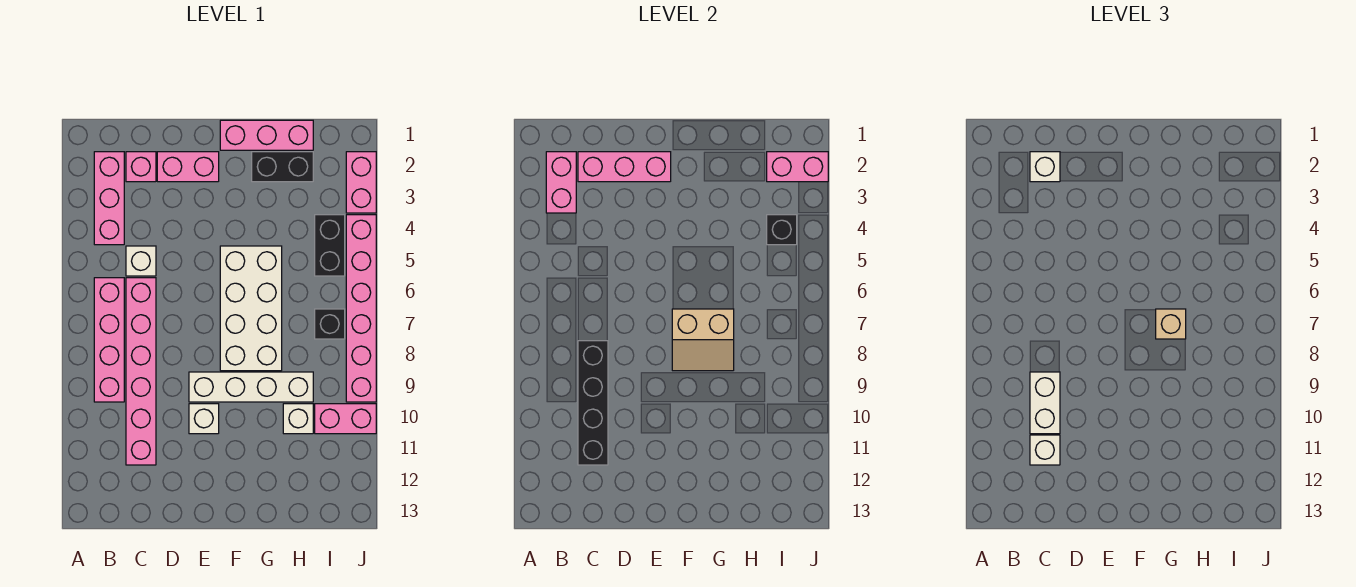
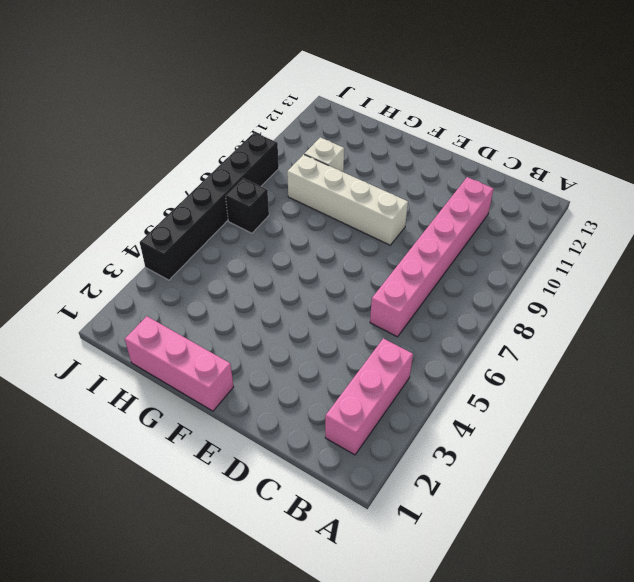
black 1x6 brick [140,132,279,280] -> pink 1x6 brick [346,215,376,402]
none -> pink 1x4 brick [94,278,124,402]
none -> pink 1x1 brick [126,152,156,182]
none -> white 1x1 brick [126,246,156,276]

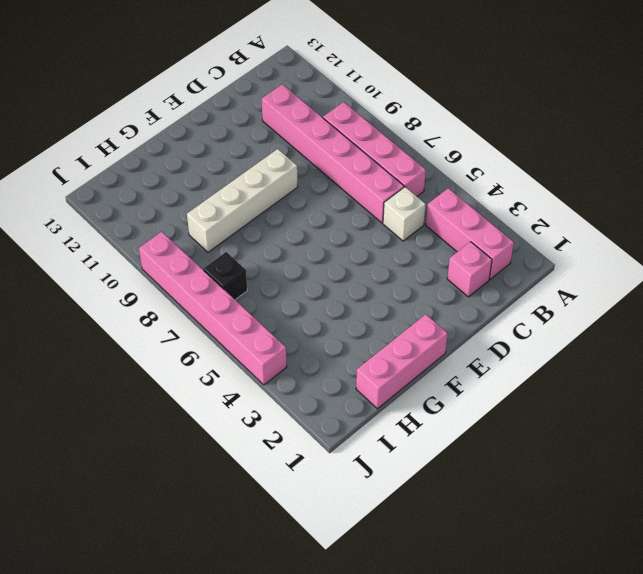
none -> pink 1x2 brick [157,152,219,182]
none -> white 1x1 brick [189,404,219,434]
none -> white 2x4 brick [220,246,282,371]

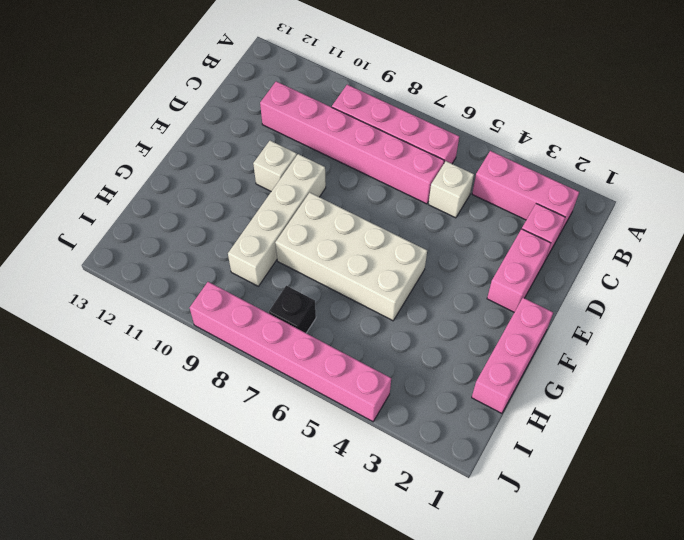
none -> black 1x2 brick [252,152,313,182]
none -> white 1x1 brick [283,404,313,434]
none -> black 1x2 brick [315,215,345,276]

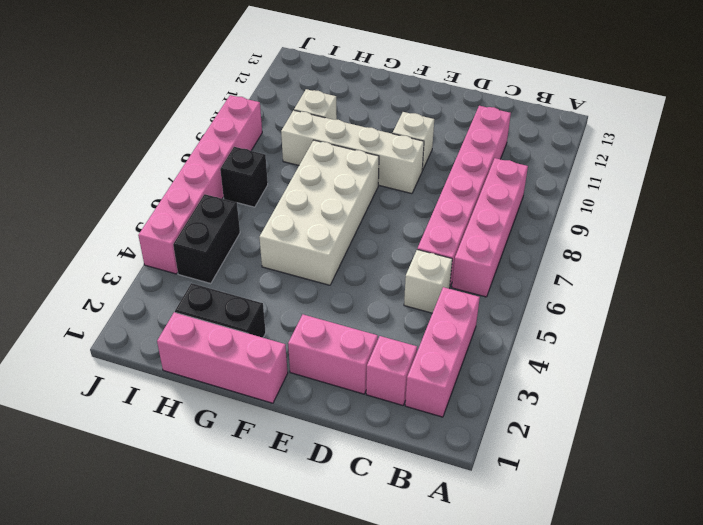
none -> pink 1x2 brick [315,404,376,434]
none -> pink 1x2 brick [346,152,376,213]
none -> pink 1x2 brick [546,152,576,213]

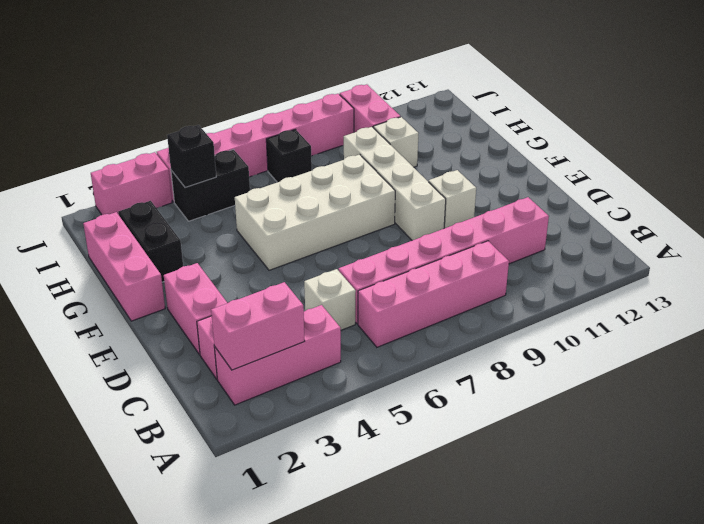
none -> pink 1x3 brick [578,152,671,182]
none -> black 1x4 brick [578,341,608,465]
none -> tan 2x2 slope [672,309,734,371]

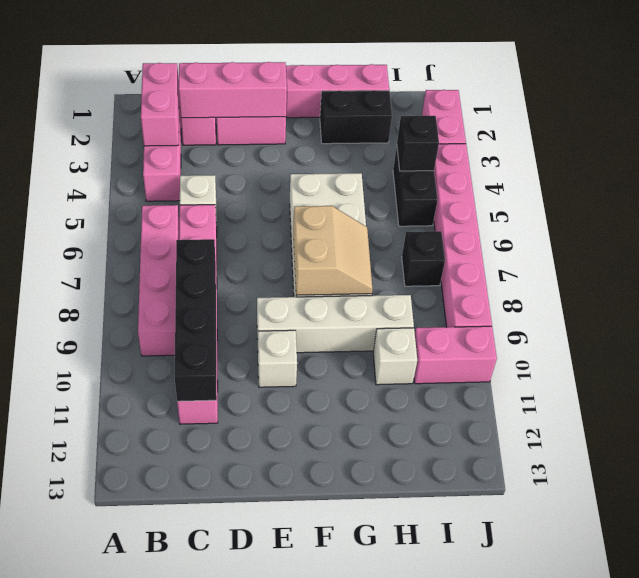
tan 2x2 slope [293,206,372,295] -> tan 2x2 slope turned to [672,309,734,371]
none -> pink 1x2 brick [767,152,828,182]
none -> white 1x1 brick [1030,152,1060,182]
none -> white 1x2 brick [1030,372,1060,434]

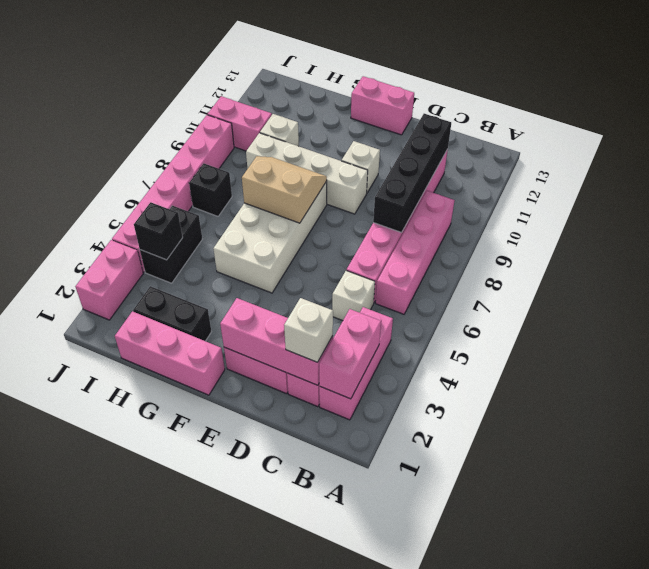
pink 1x2 brick [351,76,414,135] -> pink 1x2 brick moved to [767,152,828,182]
none -> white 1x2 brick [1030,372,1060,434]
none -> white 1x1 brick [1030,435,1060,465]
none -> tan 1x1 brick [1156,309,1186,339]

